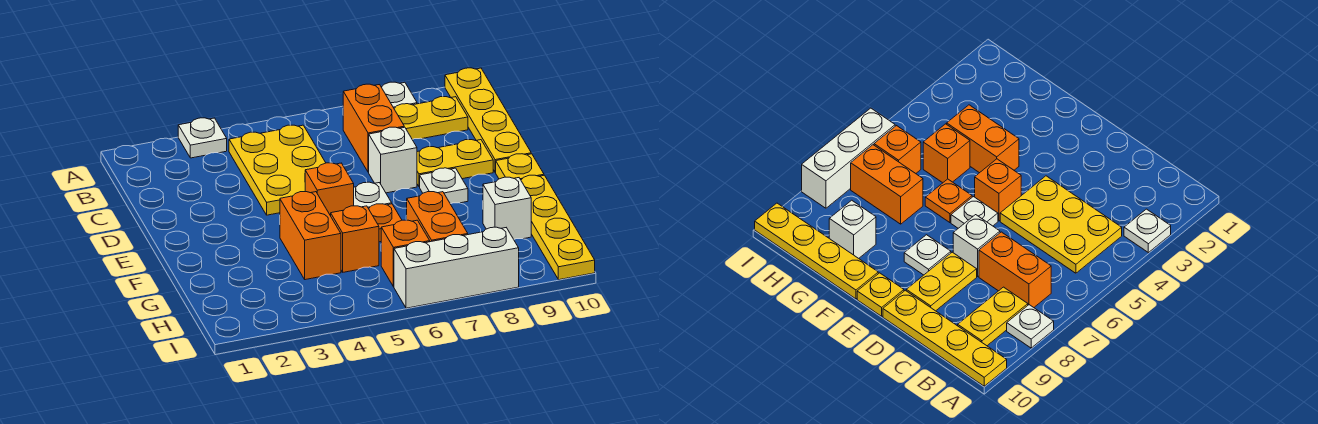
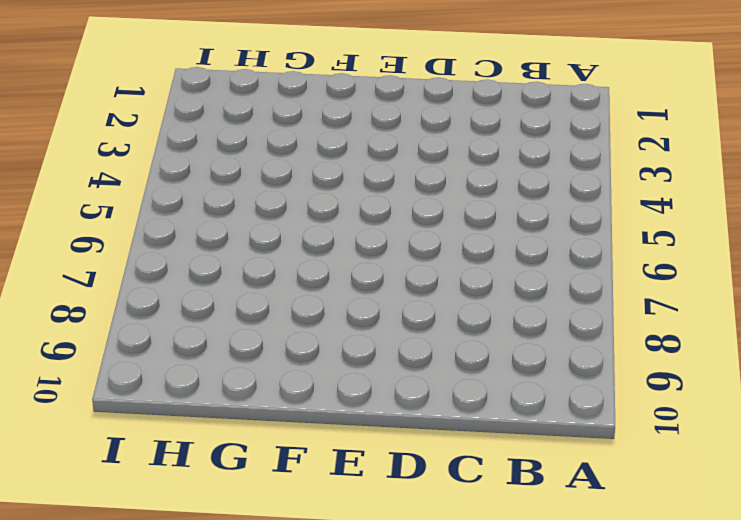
none -> white 1x1 plate [178,118,227,158]
none -> white 1x1 plate [381,82,417,108]
none -> yellow 1x4 plate [445,68,531,172]

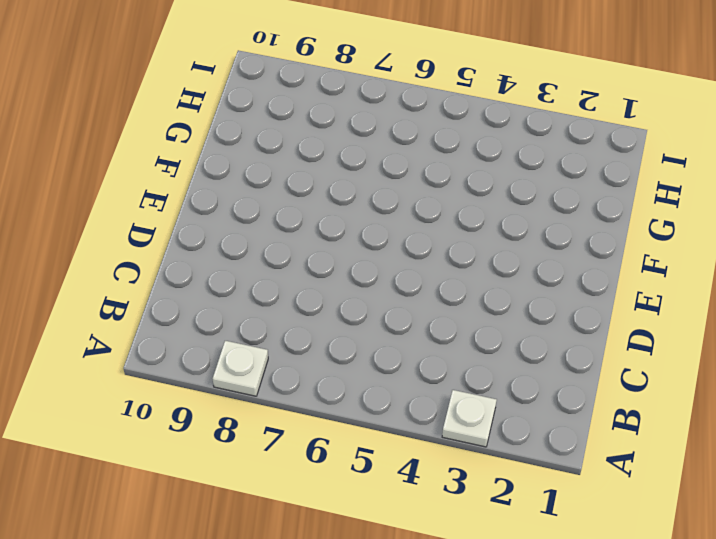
none -> yellow 1x4 plate [445,68,531,172]
none -> yellow 2x3 plate [229,125,326,215]
none -> orange 1x2 brick [343,84,404,172]

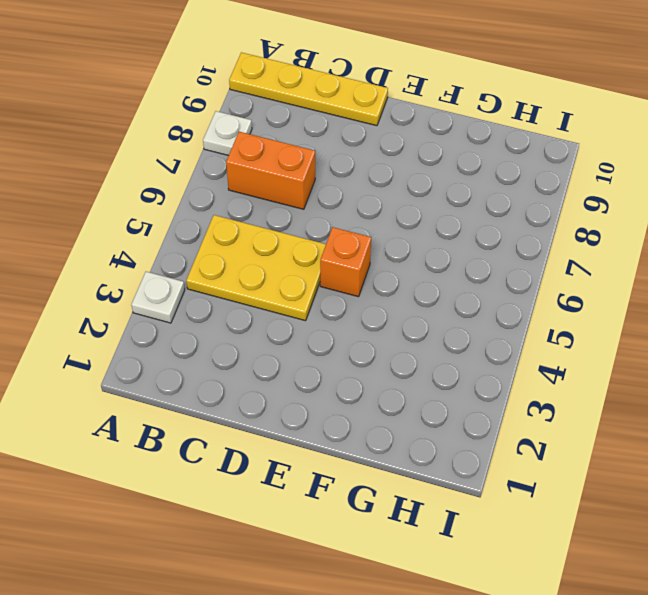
none -> yellow 1x2 plate [394,97,468,139]
none -> white 1x1 brick [369,127,417,193]
none -> yellow 1x2 plate [417,140,493,187]

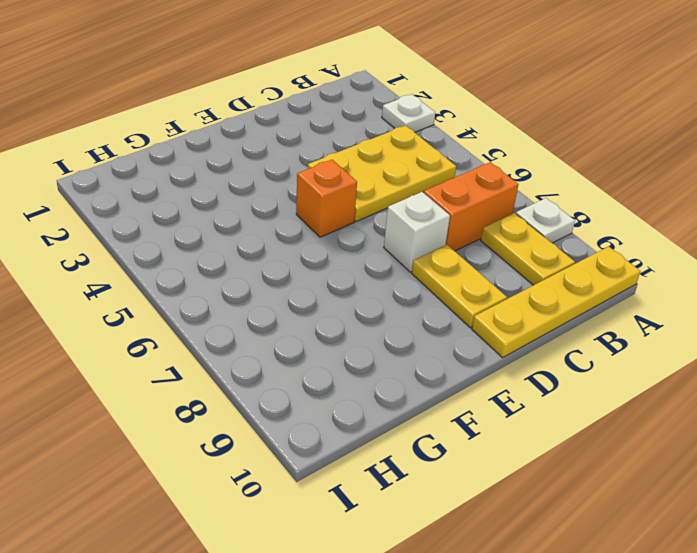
none -> white 1x1 plate [354,182,392,208]
none -> white 1x1 plate [420,168,468,204]
none -> yellow 1x1 plate [496,154,544,180]

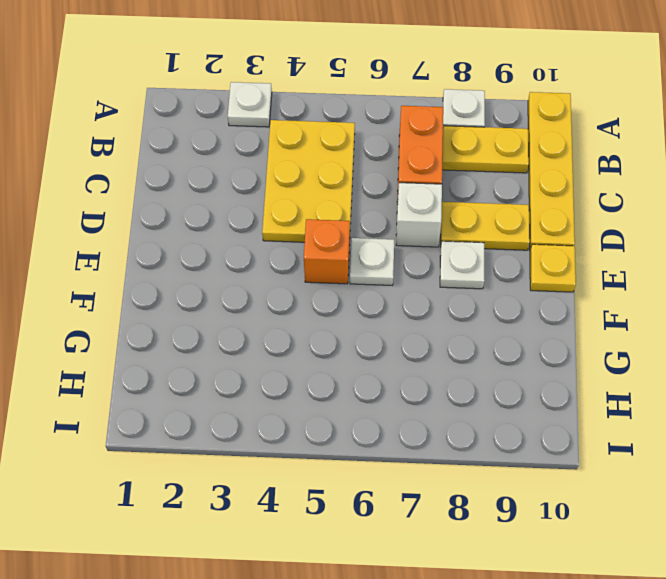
none -> orange 1x2 brick [280,192,341,280]
none -> orange 1x1 plate [369,204,402,242]
none -> yellow 1x4 plate [521,175,595,280]

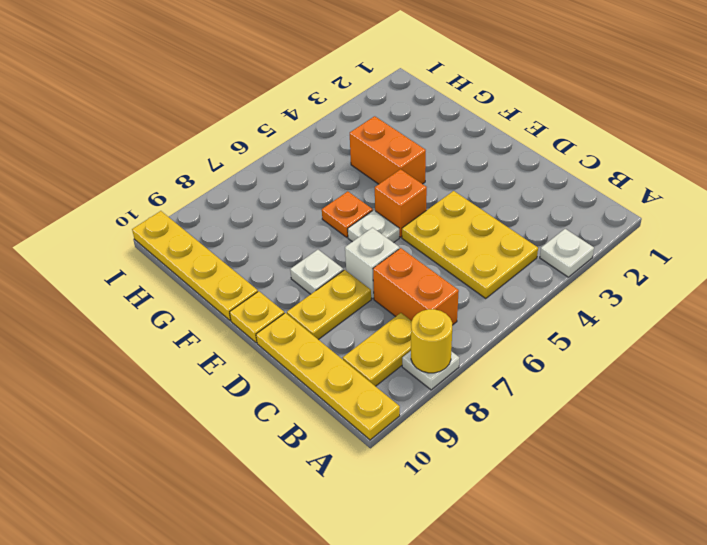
yellow 1x1 round brick [411,309,452,373] -> none
none -> orange 1x1 brick [331,206,379,272]
none -> orange 1x2 brick [407,192,468,242]
none -> white 1x1 brick [483,177,531,239]

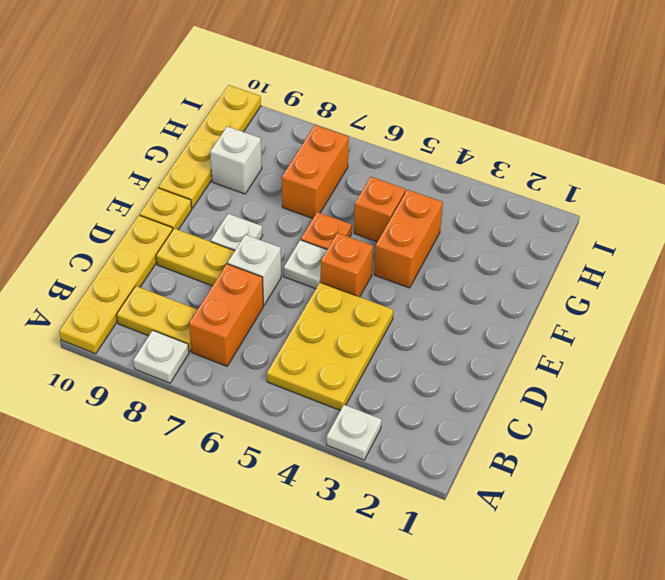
none -> orange 1x1 brick [381,220,430,287]
none -> white 1x3 brick [394,227,519,308]

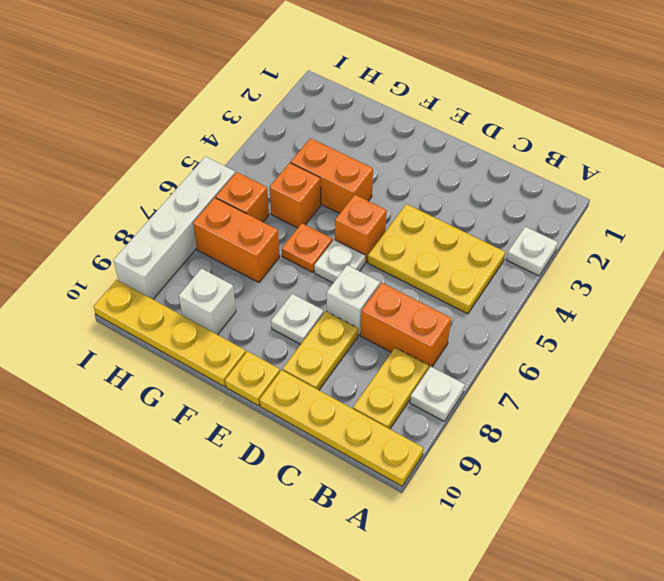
white 1x4 brick [113,157,235,299] -> white 1x3 brick [394,227,519,308]

